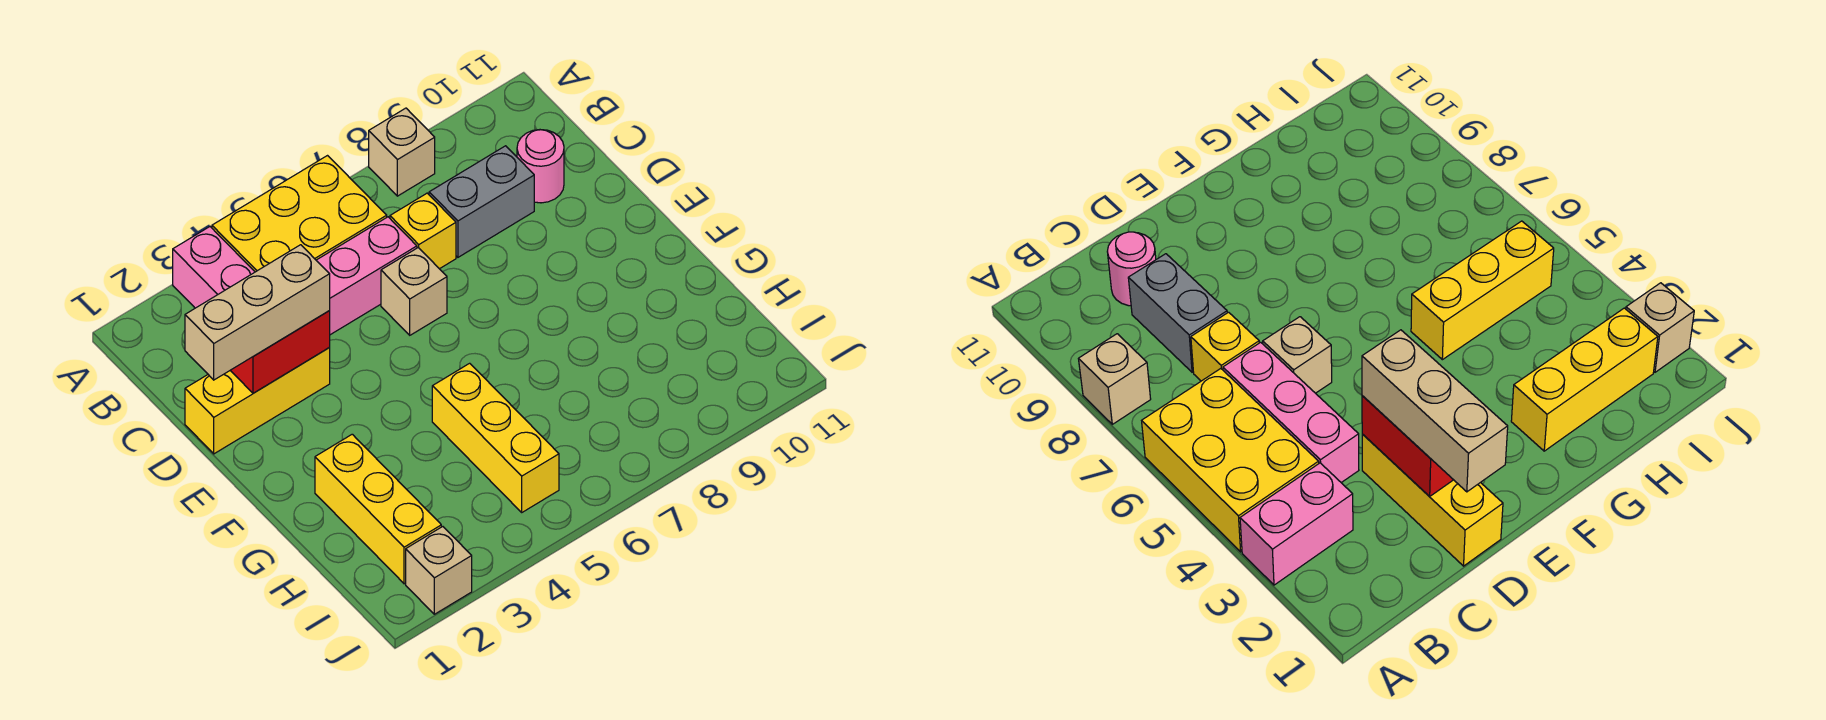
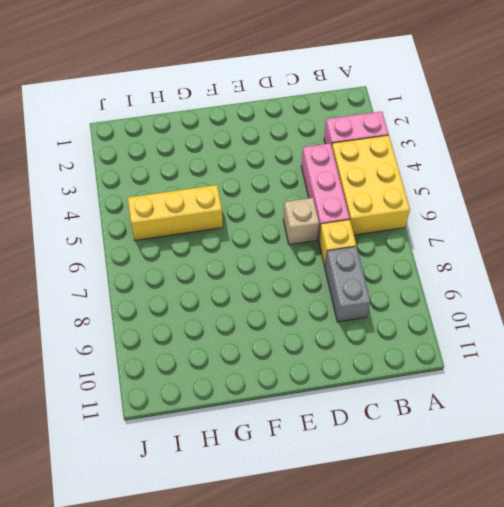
none -> tan 1x1 brick [369,108,435,196]
none -> pink 1x1 round brick [517,130,564,203]
none -> yellow 1x3 brick [185,348,330,454]

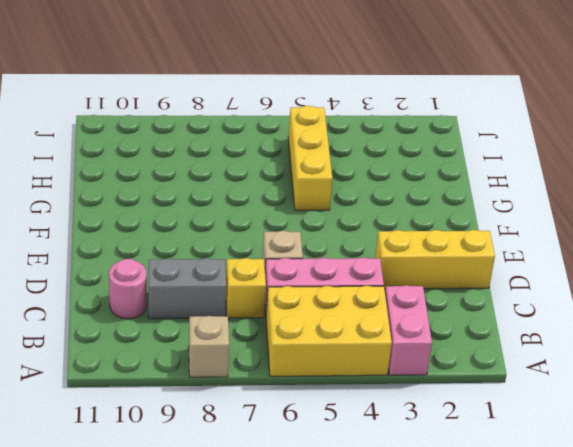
none -> yellow 1x3 brick [315,434,441,584]
none -> tan 1x1 brick [406,527,472,614]
none -> red 1x2 brick [230,311,330,393]

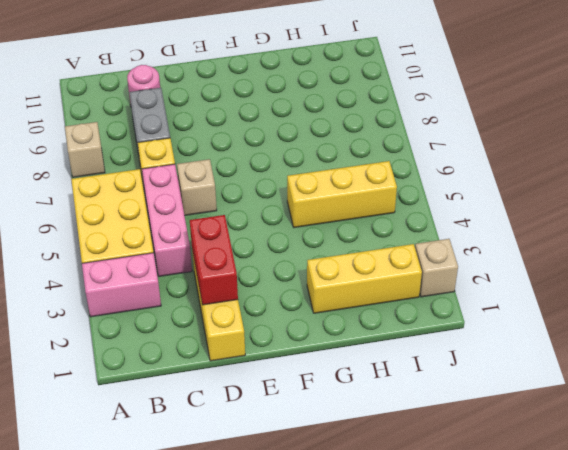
none -> tan 1x3 brick [185,245,330,380]

